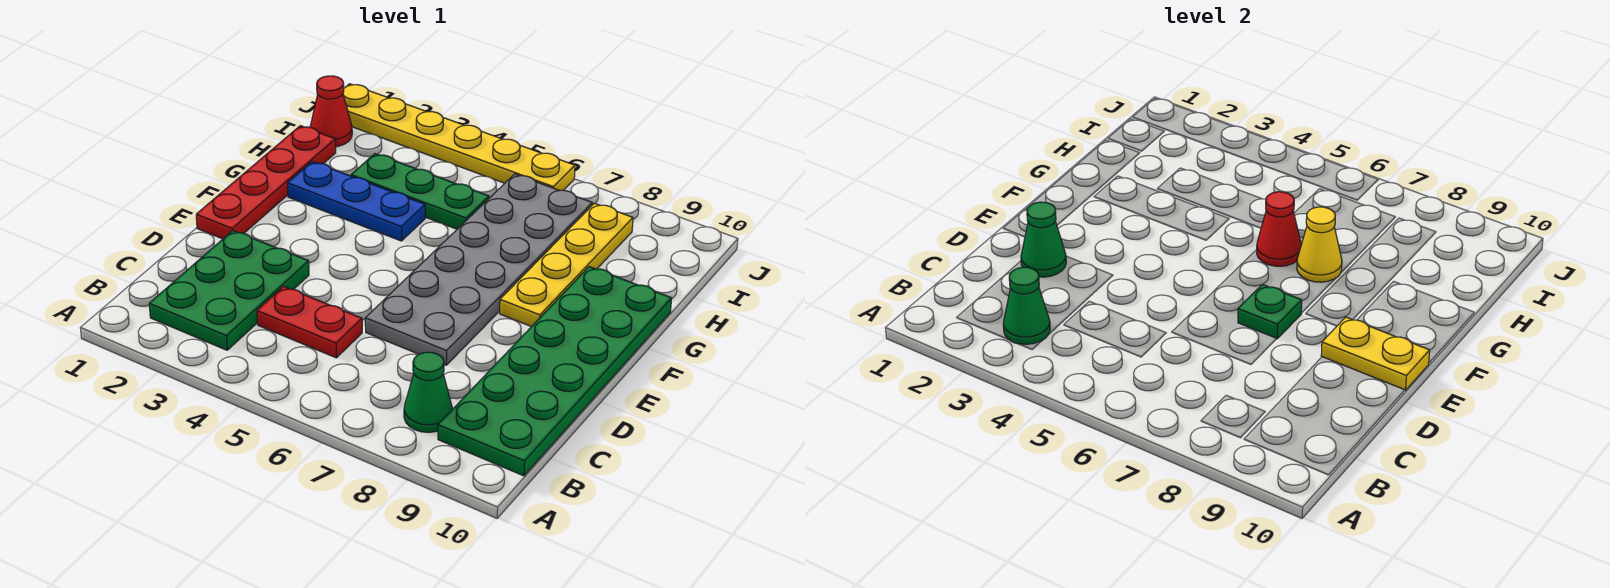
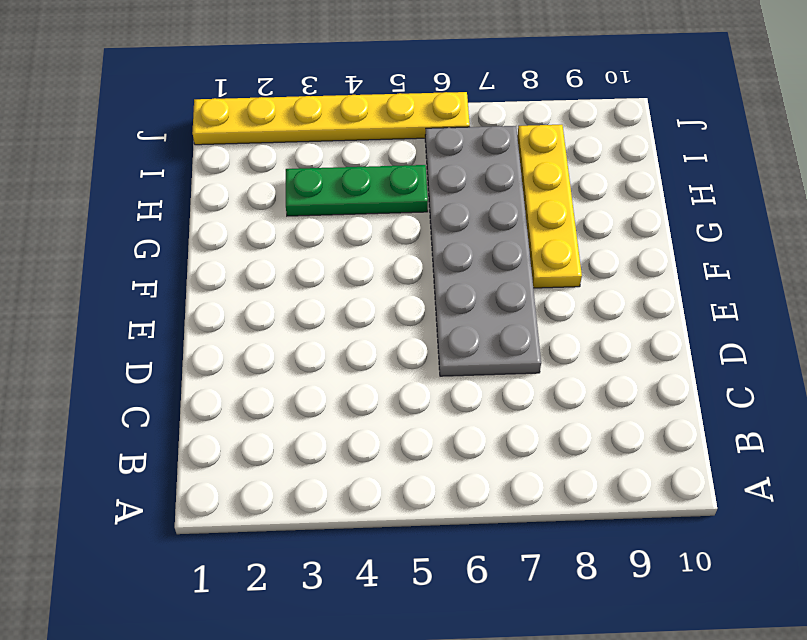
none -> green 2x3 plate [149,231,309,350]
none -> green 1x1 cone [404,352,452,432]
none -> green 2x6 plate [438,267,672,476]

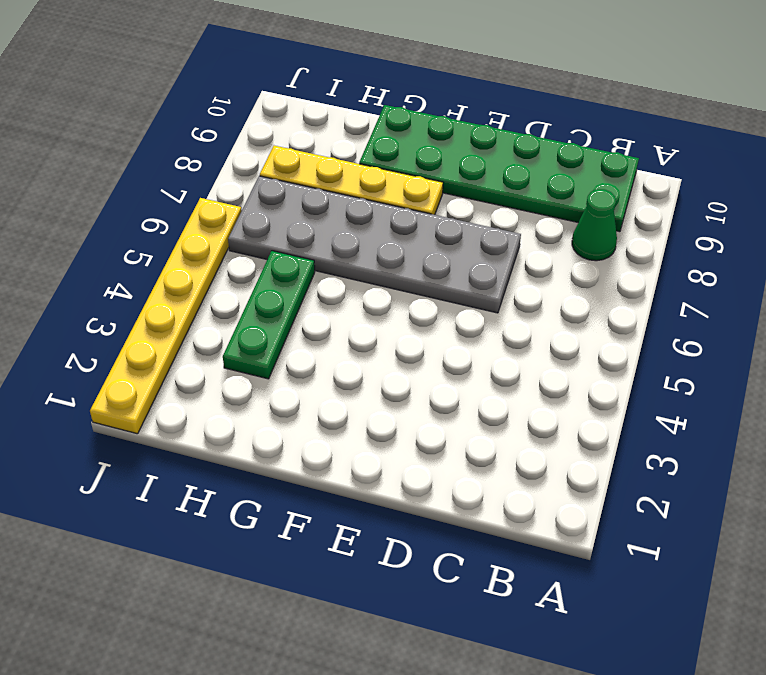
none -> green 2x3 plate [149,231,309,350]
none -> red 1x2 plate [257,286,362,358]
none -> red 1x4 plate [196,126,336,239]

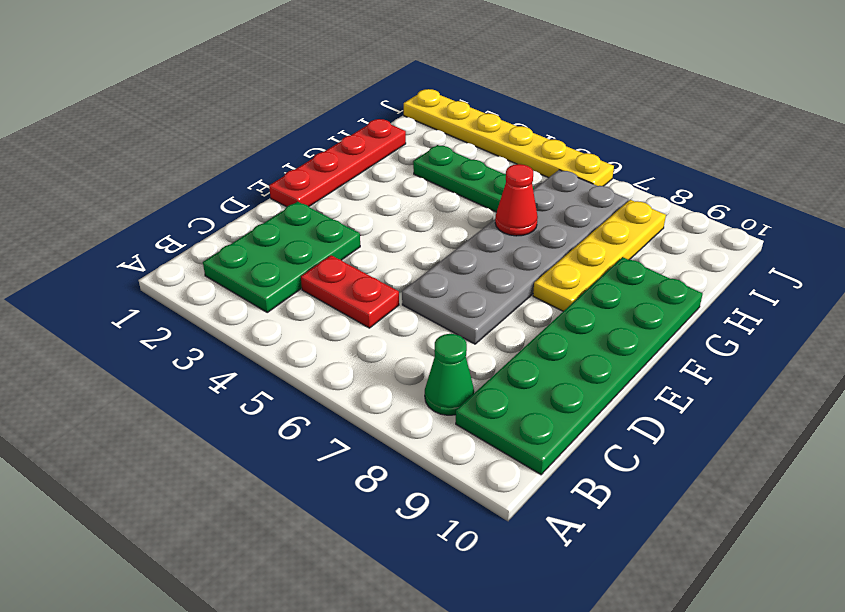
none -> blue 1x3 plate [288,162,425,241]
none -> red 1x1 cone [310,76,352,147]
none -> green 1x1 cone [1003,267,1050,344]

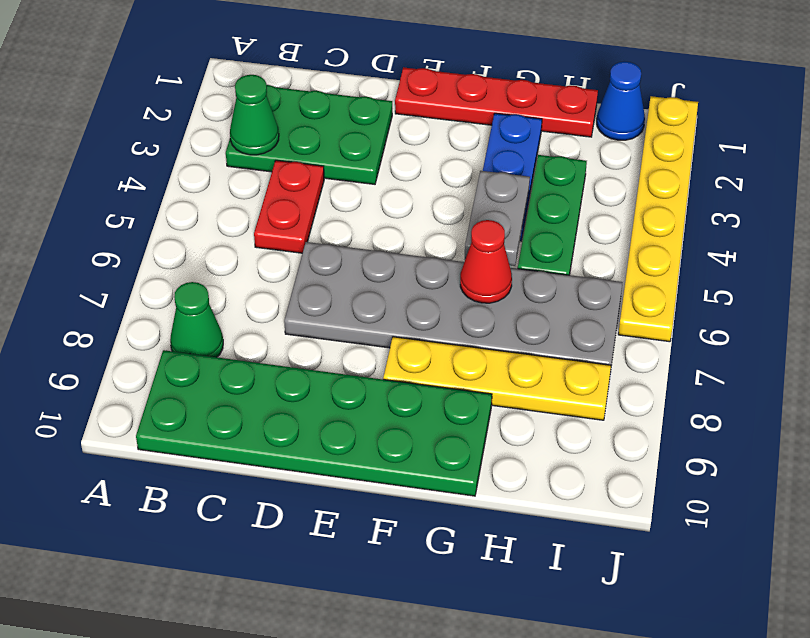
grey 1x2 plate [465,171,530,266] -> none
blue 1x1 cone [597,62,645,140] -> red 1x1 cone [310,76,352,147]
none -> green 1x1 cone [1021,202,1066,277]
none -> green 1x1 plate [1238,284,1302,339]
none -> yellow 1x2 plate [1321,317,1430,390]

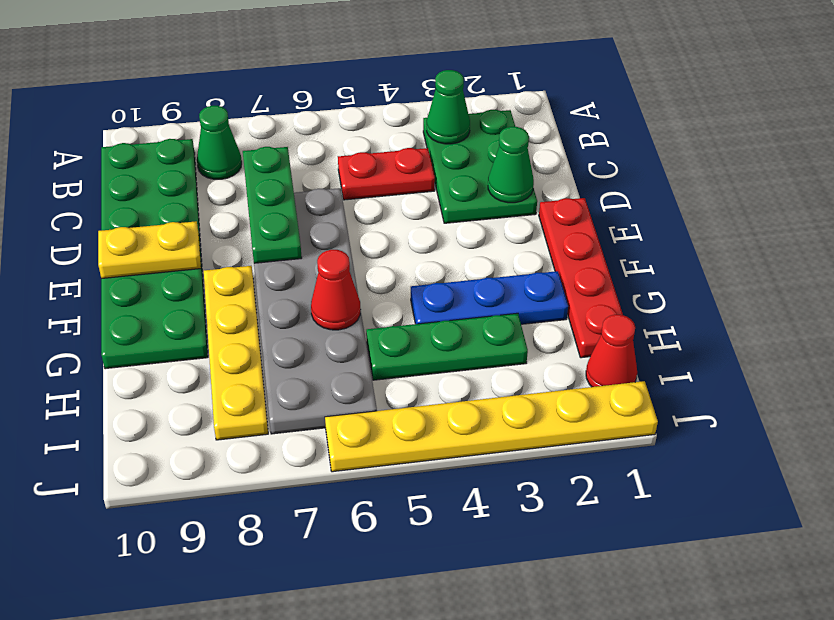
green 1x3 plate [243,147,302,263] -> green 1x1 plate [1238,284,1302,339]
none -> yellow 1x1 cone [1297,207,1342,282]

